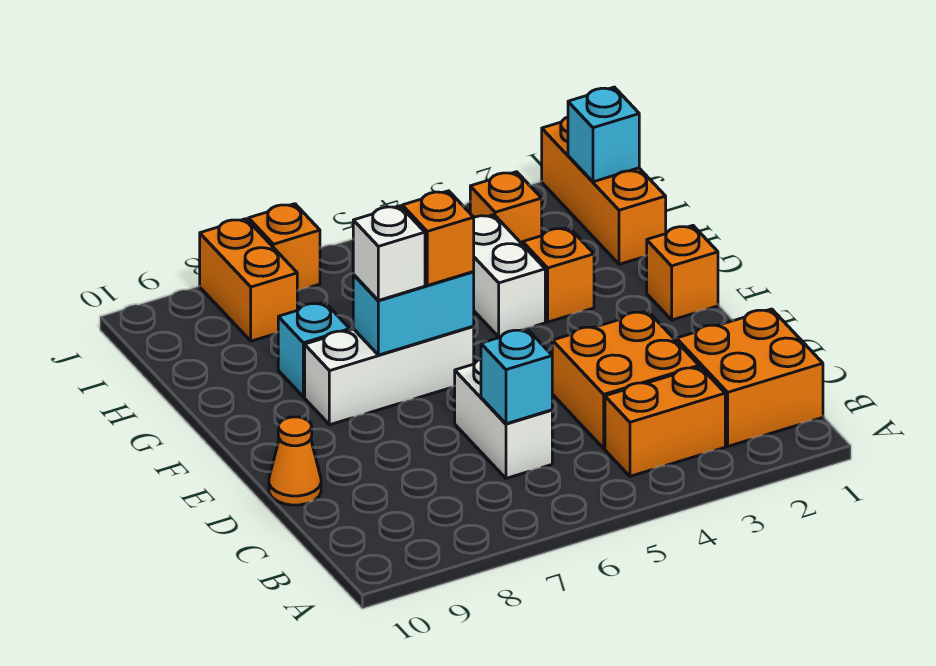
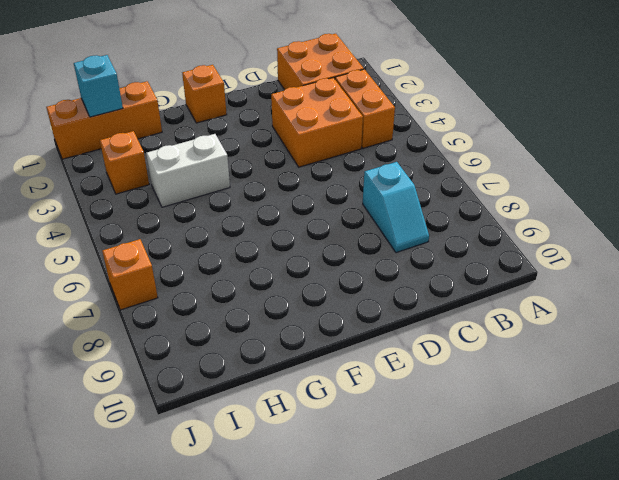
cyan 1x2 slope [363,162,429,253] -> none
none -> white 1x2 brick [455,359,552,478]
none -> orange 1x1 cone [269,417,321,505]
none -> white 1x3 brick [305,326,474,425]

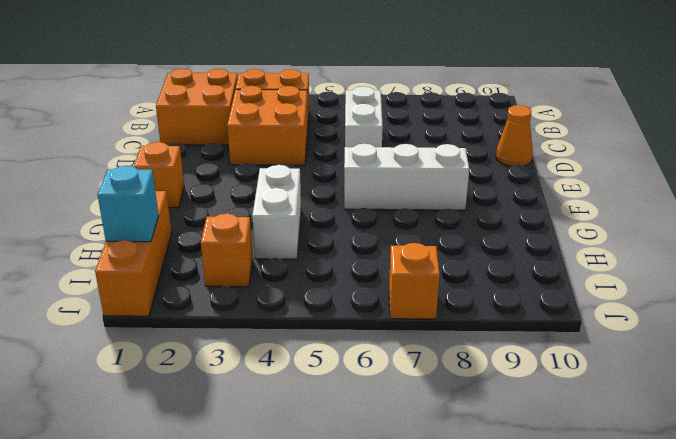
none -> orange 1x1 brick [523,227,594,322]
none -> cyan 1x1 brick [278,302,350,397]
none -> orange 1x2 brick [200,219,297,341]

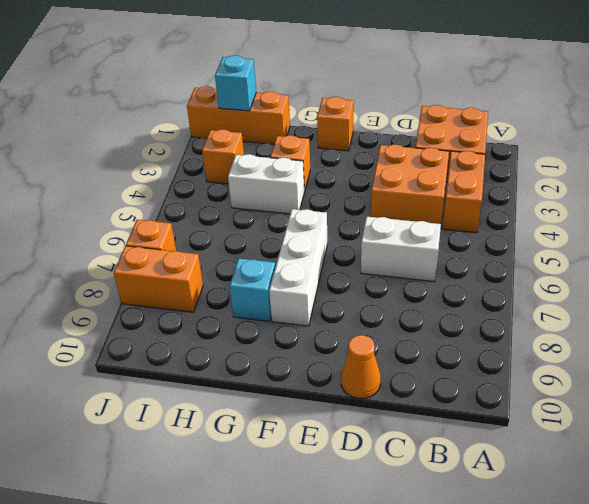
none -> cyan 1x1 brick [481,329,552,424]
none -> cyan 1x2 brick [353,272,474,355]
none -> orange 1x1 brick [402,191,474,285]

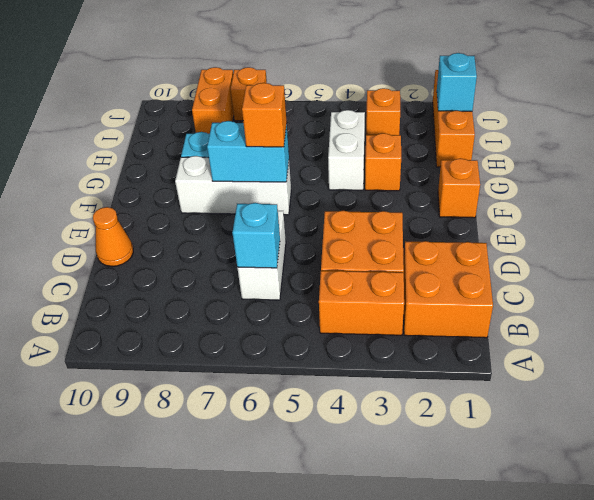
none -> white 1x1 brick [353,206,425,300]

